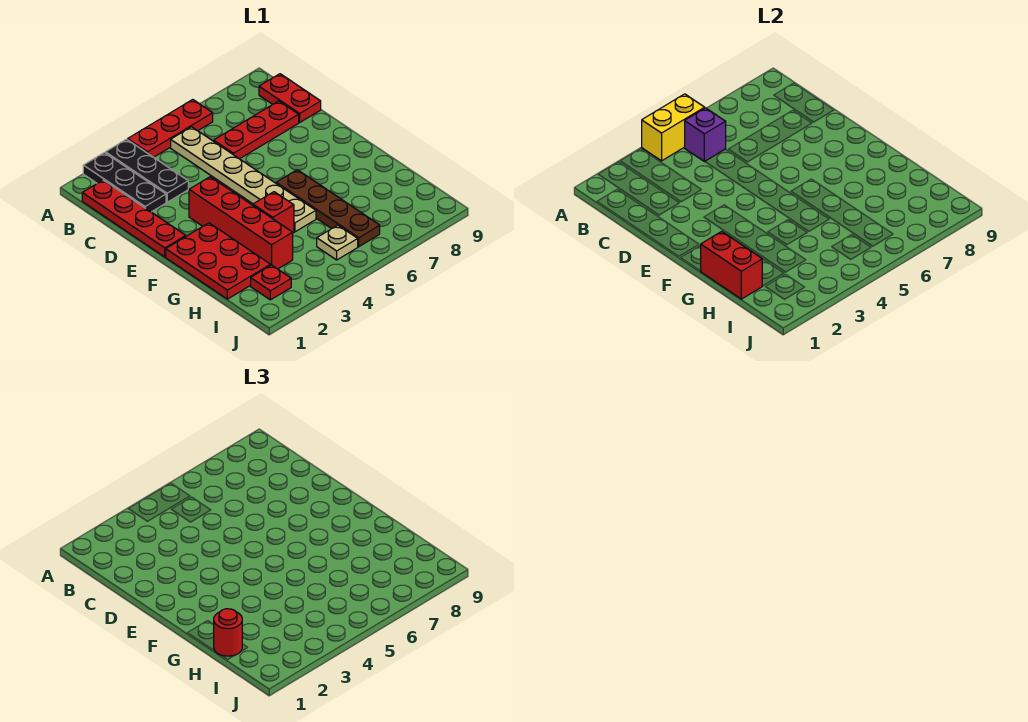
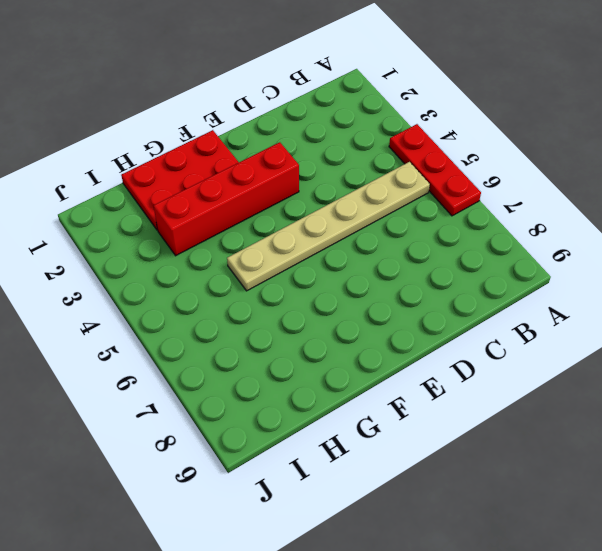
none -> black 1x3 plate [83,153,166,212]
none -> black 1x3 plate [106,139,188,202]
none -> red 1x4 plate [82,180,186,257]

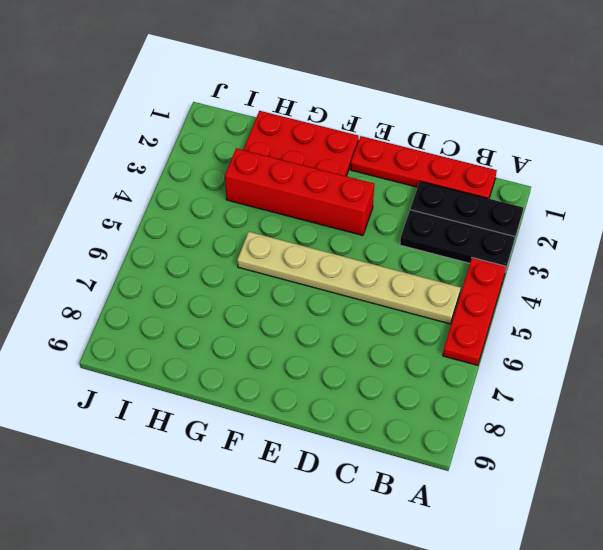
none -> red 1x2 plate [259,74,321,122]
none -> red 1x3 plate [214,101,299,159]
none -> brown 1x4 plate [276,170,380,247]

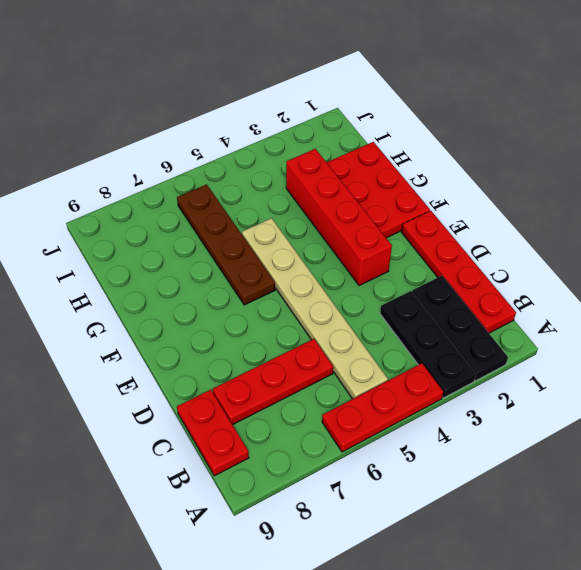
none -> red 1x1 brick [253,192,294,233]
none -> red 1x1 plate [251,265,291,300]
none -> tan 1x1 plate [317,225,358,260]

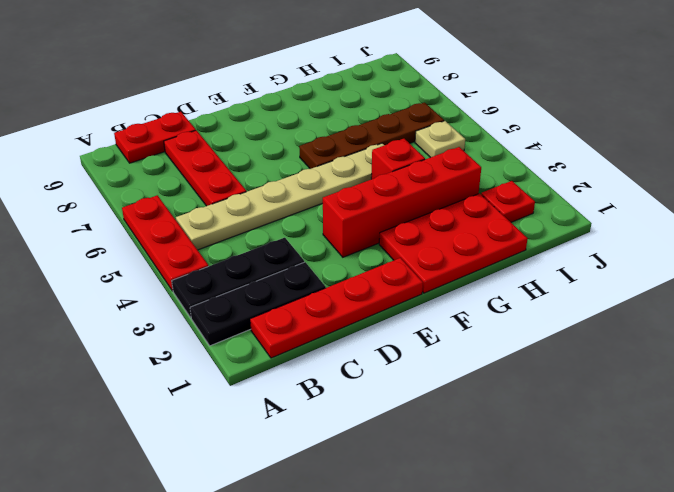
none -> yellow 1x2 brick [642,94,705,161]
none -> purple 1x1 brick [685,108,726,162]
none -> red 1x2 brick [701,231,762,299]

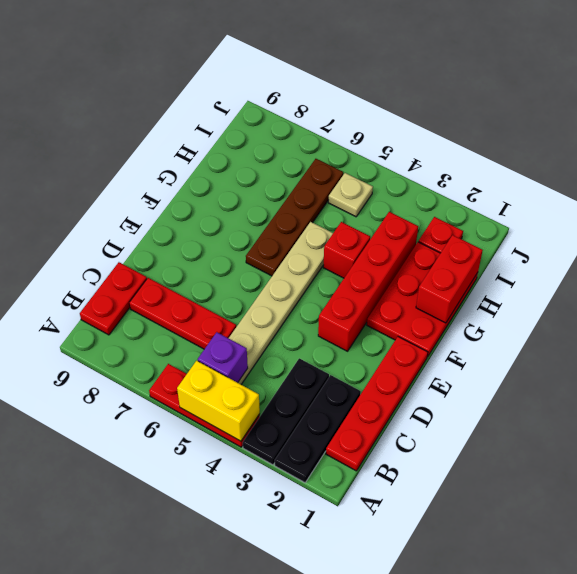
none -> red 1x1 round brick [214,609,242,656]

